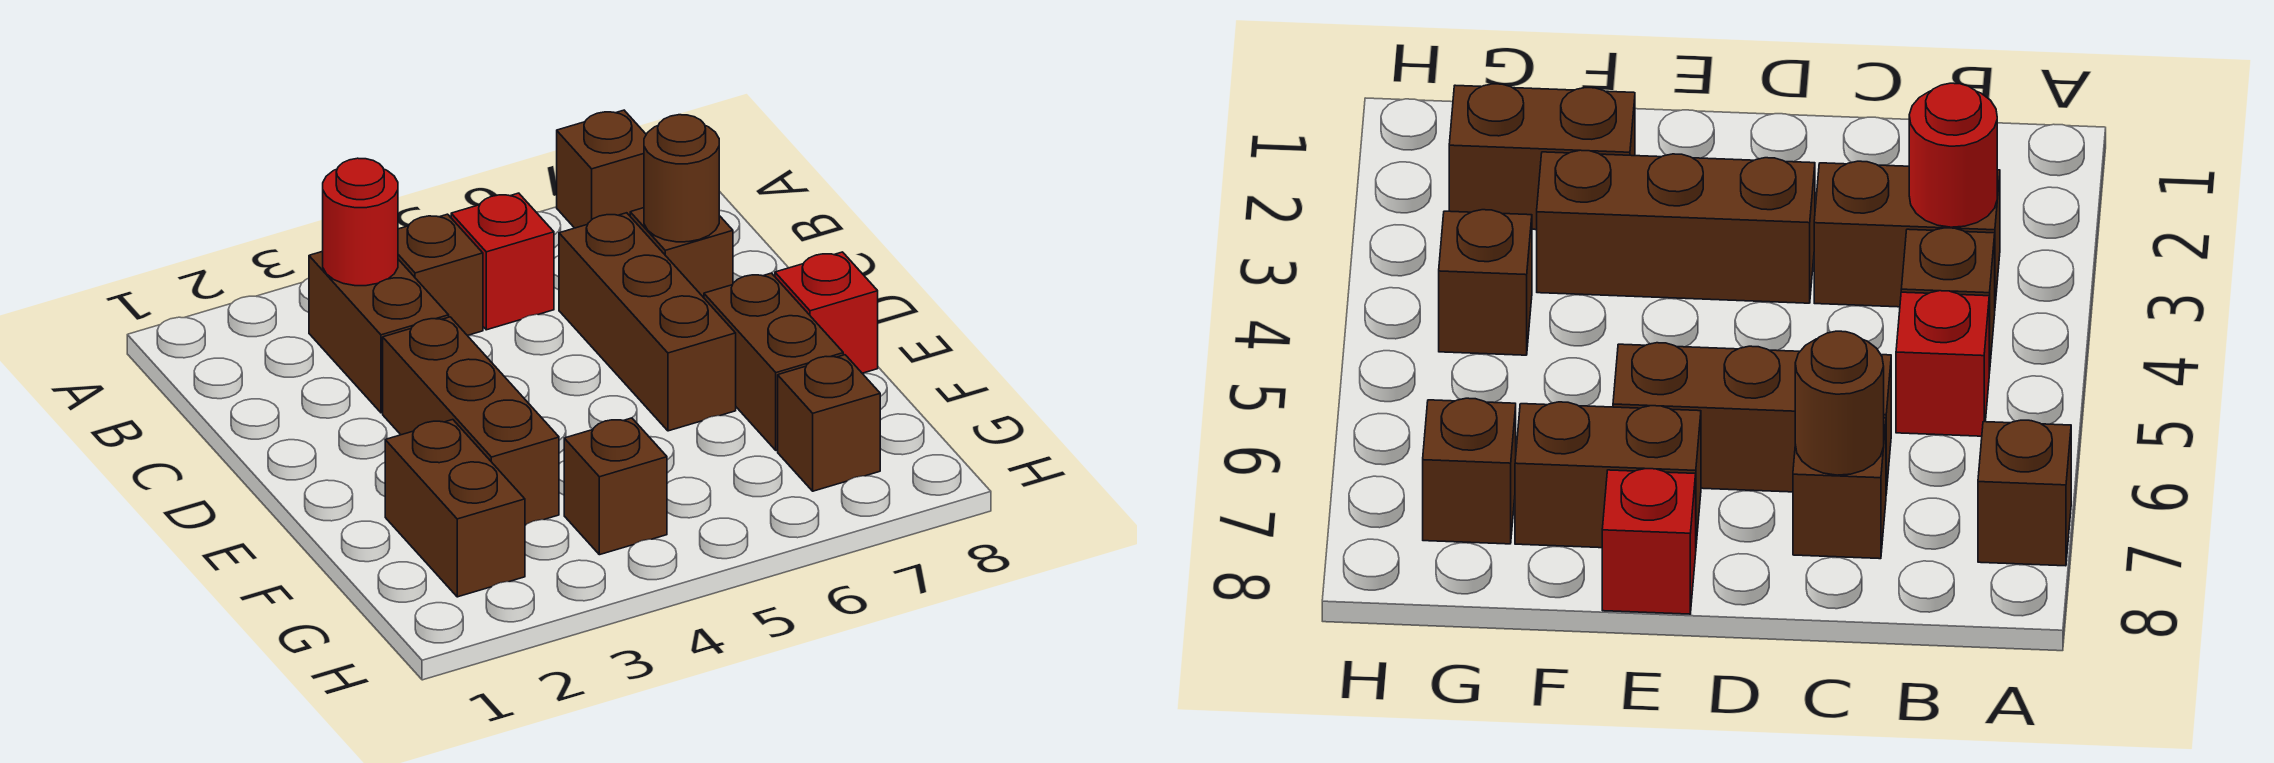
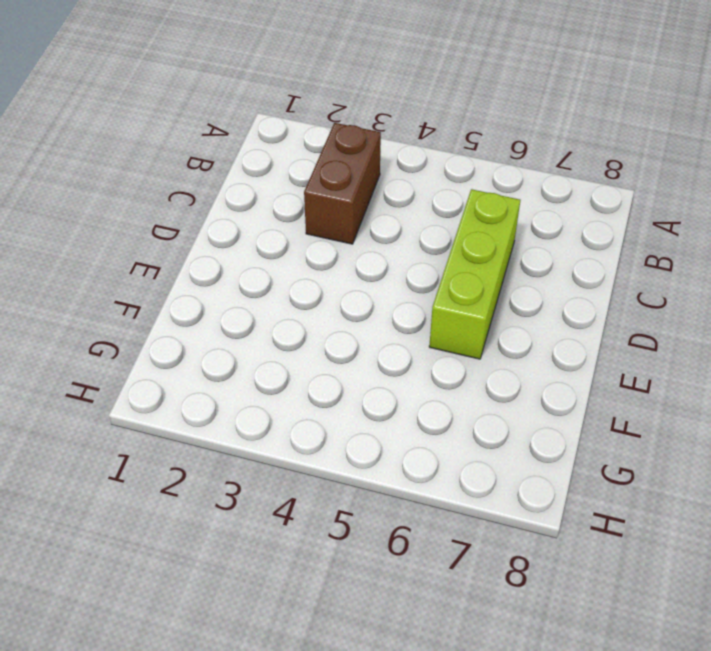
lime 1x3 brick [429,189,520,359] -> brown 1x3 brick [559,213,736,431]
none -> brown 1x1 brick [557,110,646,228]
none -> brown 1x1 brick [398,214,483,336]
none -> red 1x1 brick [451,193,554,330]

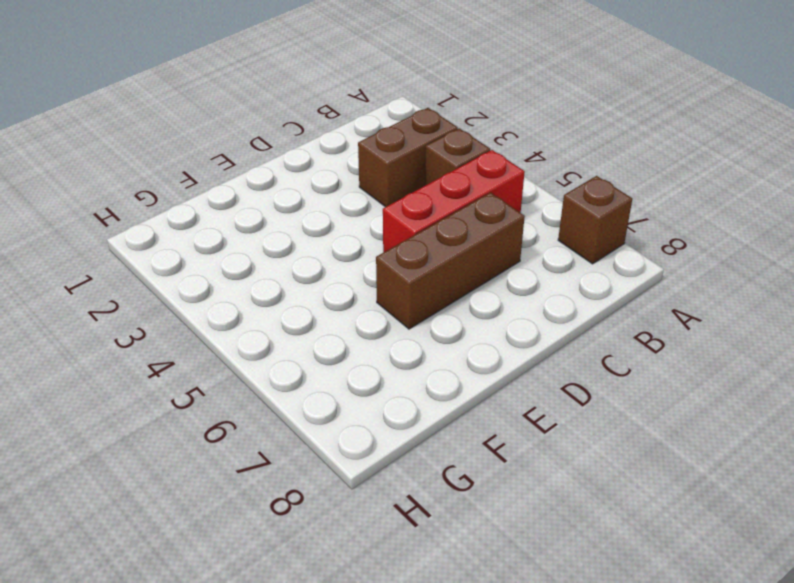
red 1x3 brick [383,150,525,252] -> red 1x1 brick [451,193,554,330]
none -> brown 1x1 brick [630,208,733,298]
none -> brown 1x3 brick [383,317,559,525]
none -> brown 1x2 brick [704,273,843,450]

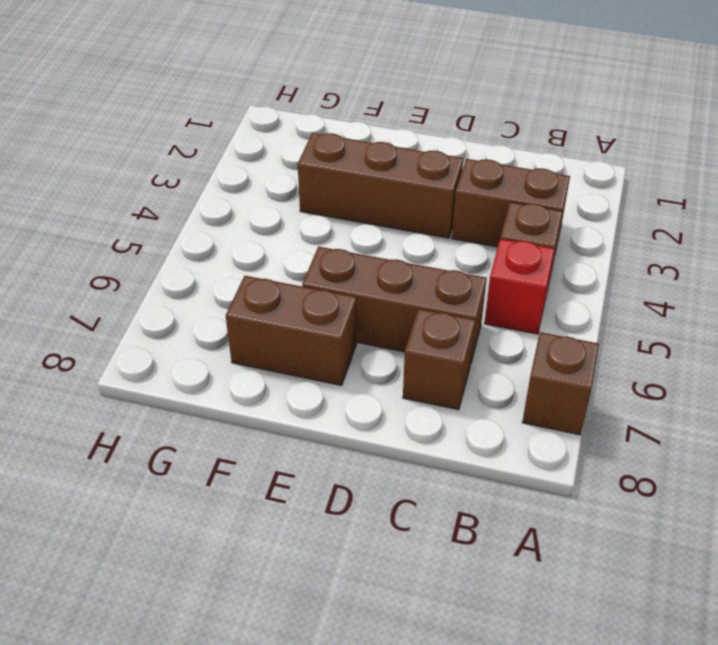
none -> red 1x1 brick [775,252,878,373]
none -> brown 1x2 brick [385,420,525,597]
none -> brown 1x1 brick [564,418,667,555]

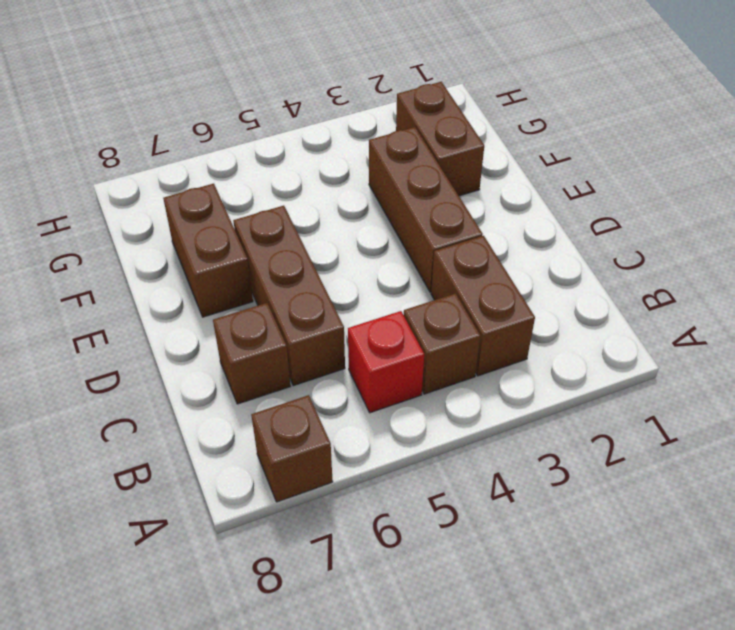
none -> red 1x1 brick [775,252,878,373]
none -> brown 1x1 brick [564,418,667,555]
none -> brown 1x1 brick [778,355,880,491]

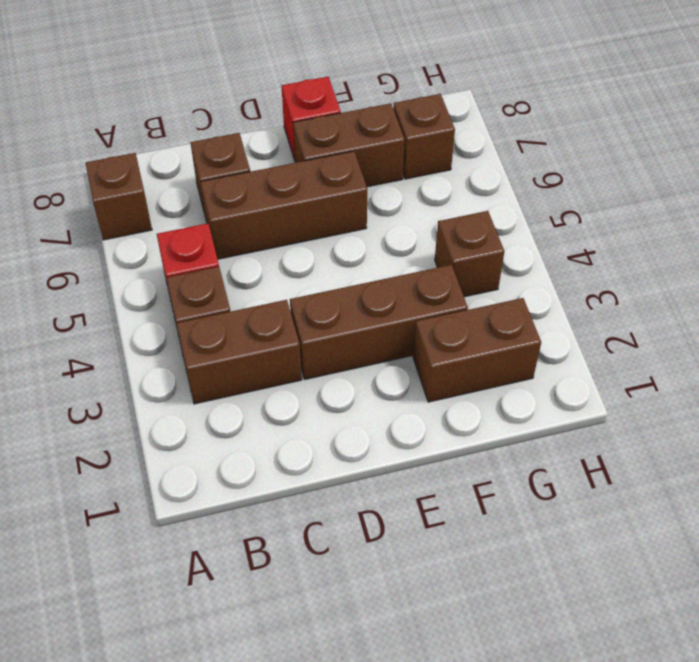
none -> red 1x1 round brick [323,158,398,286]
none -> brown 1x1 round brick [644,115,719,242]

